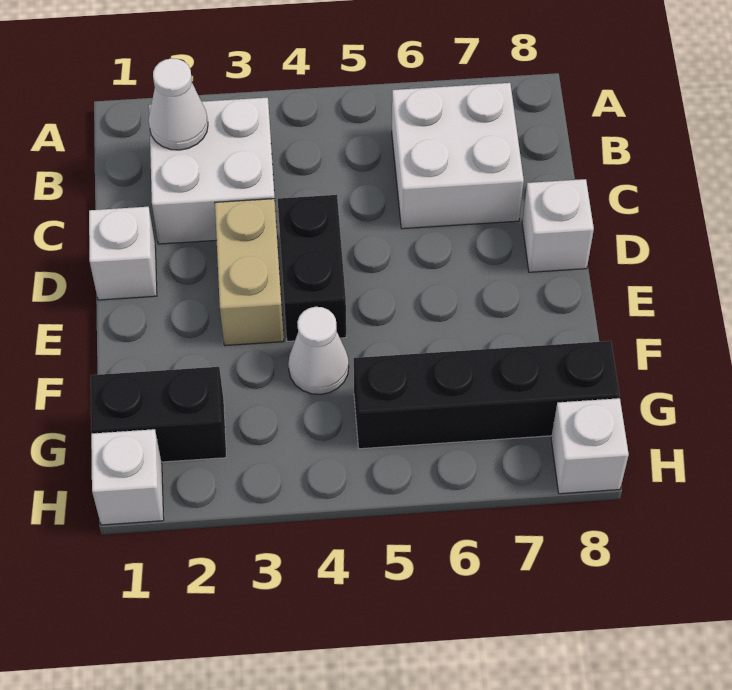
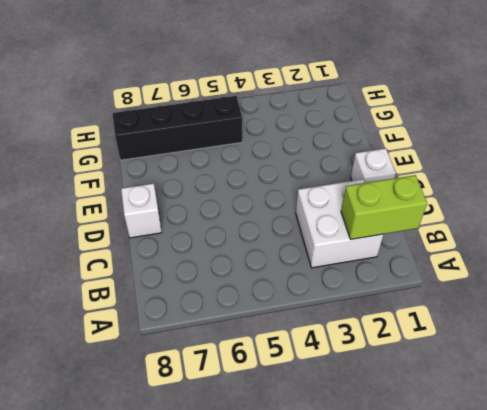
lime 1x2 brick [341,175,427,239] -> white 1x1 cone [148,58,208,150]
none -> white 2x2 brick [392,83,524,229]
none -> tan 1x2 brick [215,199,284,346]
none -> black 1x2 brick [278,195,346,341]

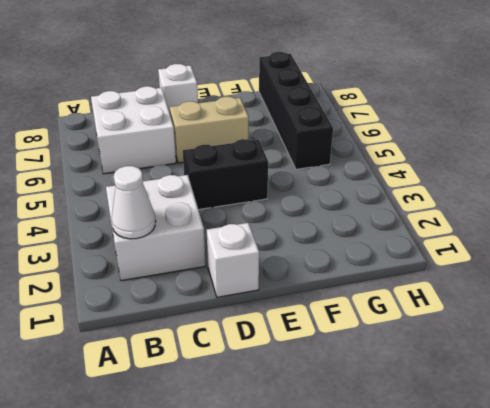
tan 1x2 brick [170,97,249,163] -> tan 1x2 brick moved to [215,199,284,346]
none -> white 1x1 cone [288,307,349,394]
none -> black 1x2 brick [91,367,226,462]
none -> white 1x1 brick [91,429,164,525]

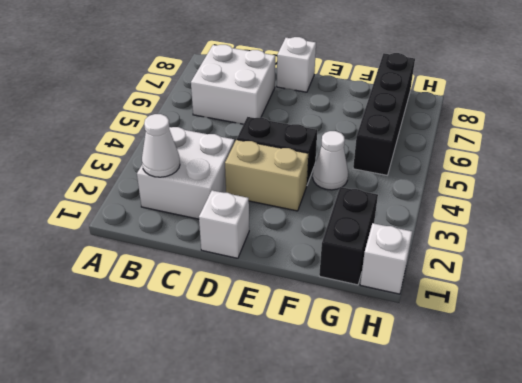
none -> white 1x1 brick [551,398,629,494]

